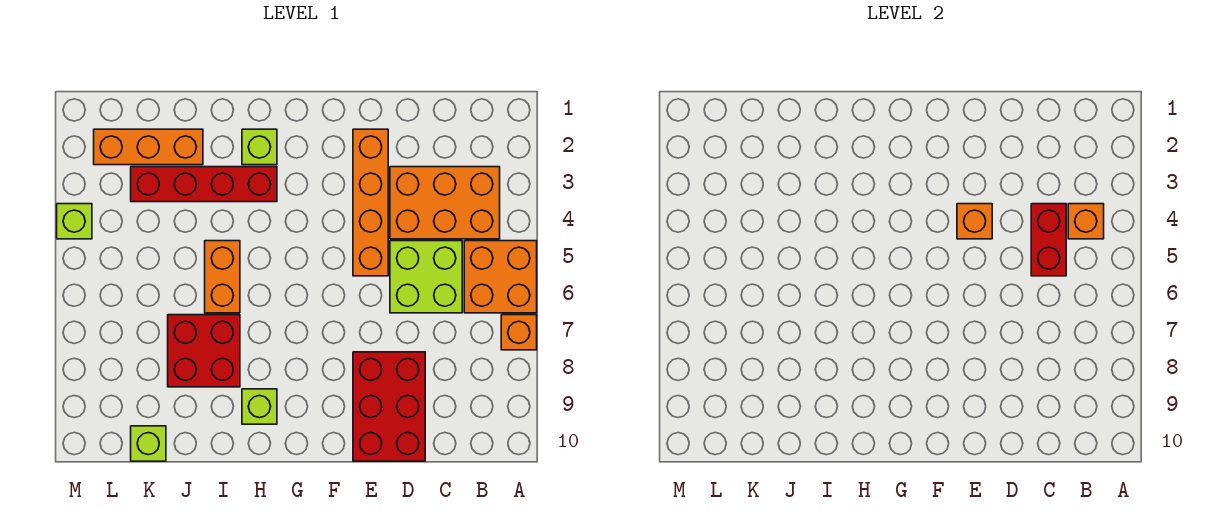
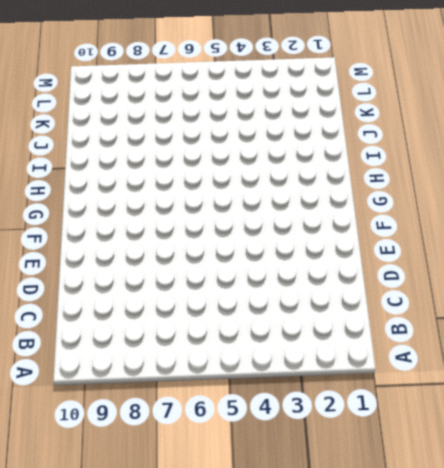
none -> orange 2x2 brick [464,241,537,313]
none -> orange 1x1 brick [501,315,537,350]
none -> orange 2x3 brick [390,167,500,239]

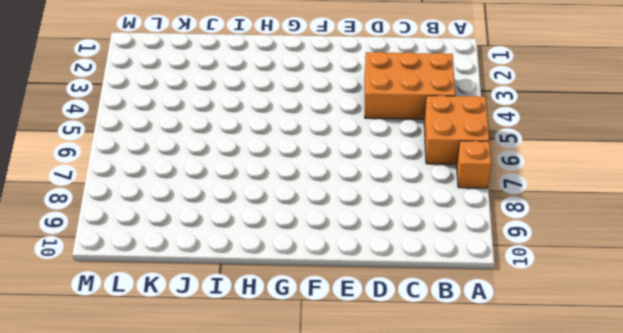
none -> lime 2x2 brick [390,241,462,313]
none -> red 2x3 brick [353,352,425,461]
none -> orange 1x4 brick [353,129,388,276]

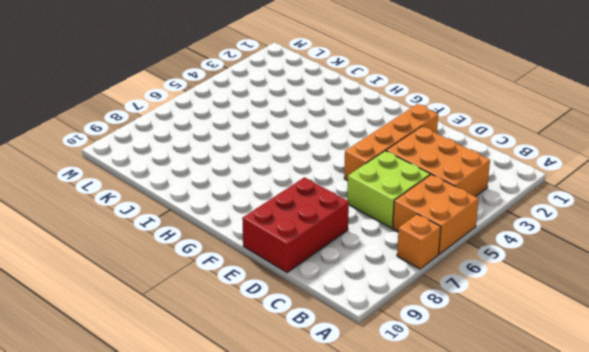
none -> lime 1x1 brick [242,129,277,165]
none -> red 1x4 brick [131,167,277,202]
none -> lime 1x1 brick [242,389,277,424]

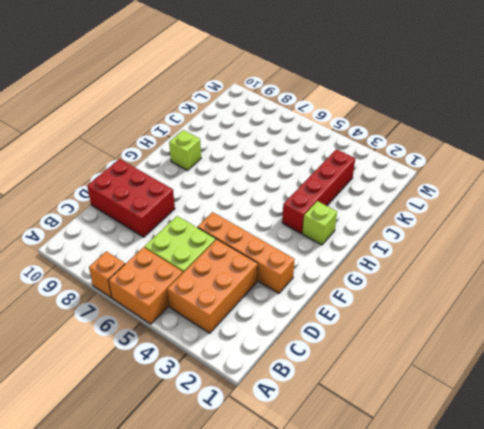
none -> orange 1x2 brick [205,241,240,313]
none -> red 2x2 brick [168,315,240,387]
none -> orange 1x3 brick [94,129,203,165]

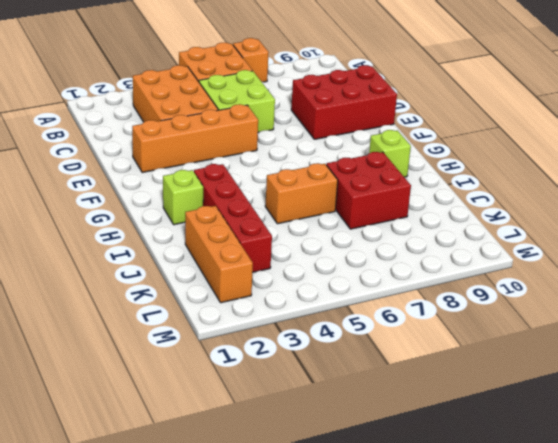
none -> lime 1x1 brick [131,426,166,461]
none -> lime 1x1 brick [57,204,92,239]
none -> orange 1x1 brick [1068,204,1104,239]

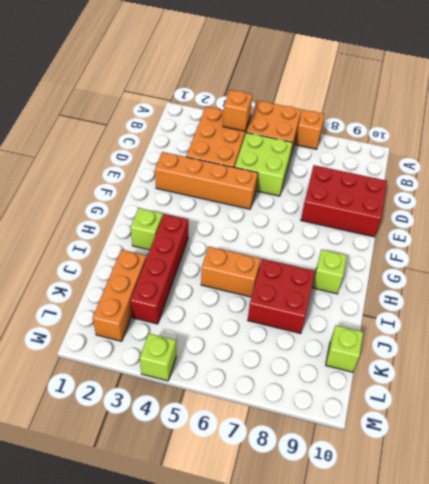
none -> red 1x2 brick [1031,204,1066,276]
none -> orange 1x1 brick [957,204,992,239]

